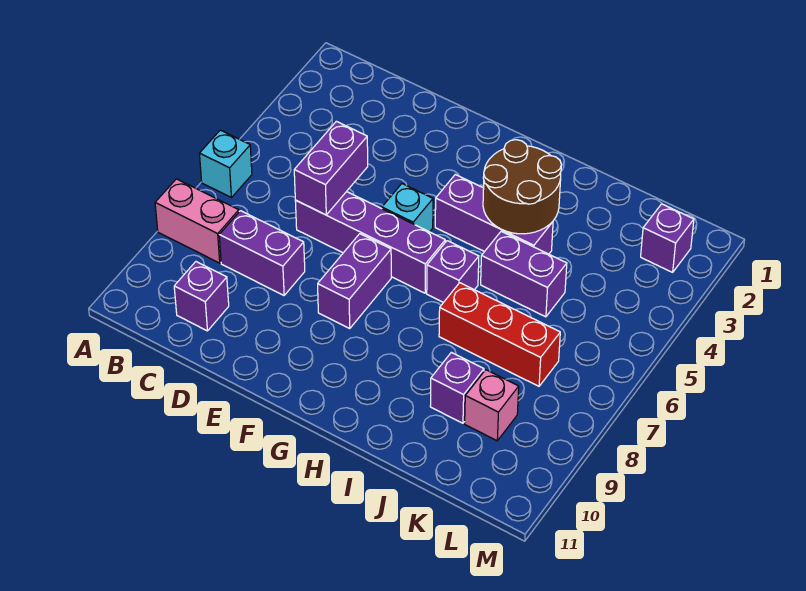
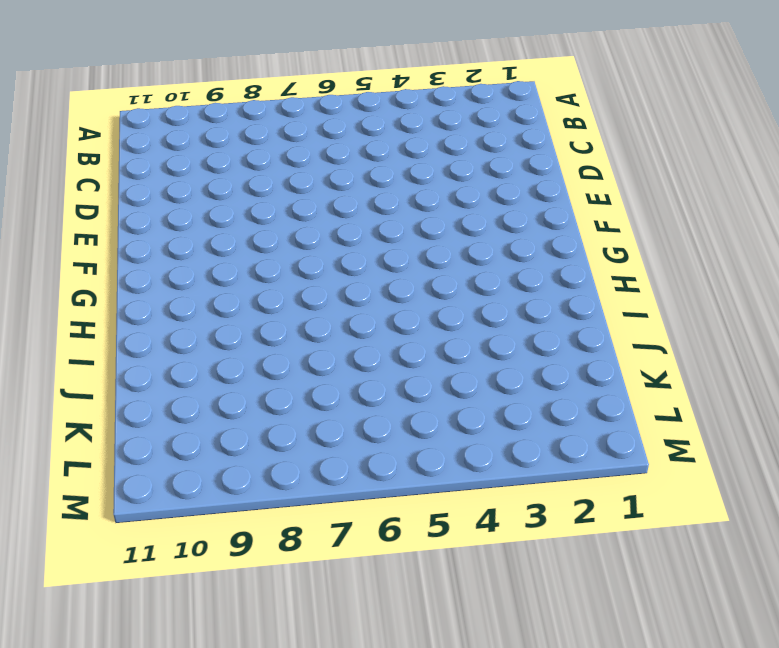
none -> cyan 1x1 brick [199,130,252,197]
none -> pink 1x2 brick [155,179,239,263]
none -> purple 1x2 brick [219,211,305,295]

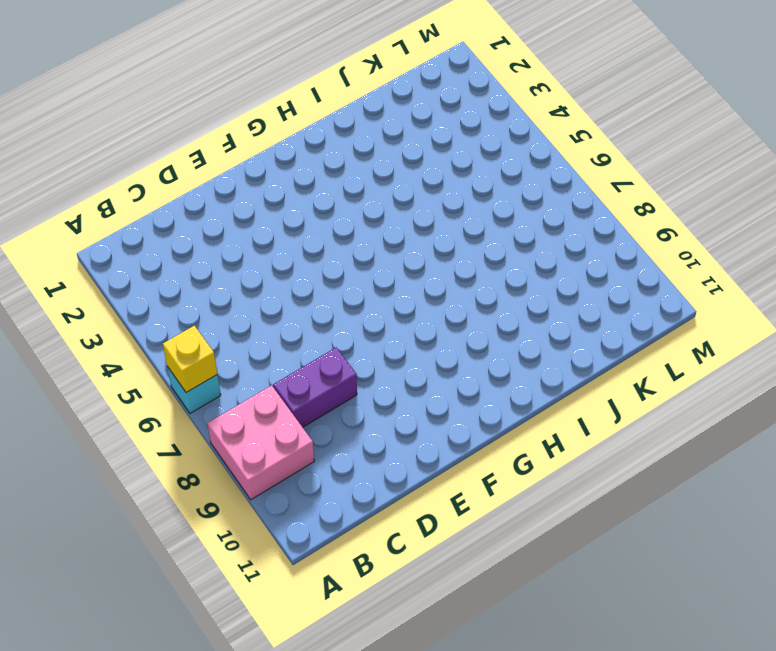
yellow 1x1 brick [163,326,217,392] -> none
pink 2x2 brick [207,385,314,500] -> pink 1x2 brick [155,179,239,263]
none -> purple 1x1 brick [174,262,229,331]
none -> purple 1x4 brick [295,192,445,293]
none -> cyan 1x1 brick [382,184,433,232]

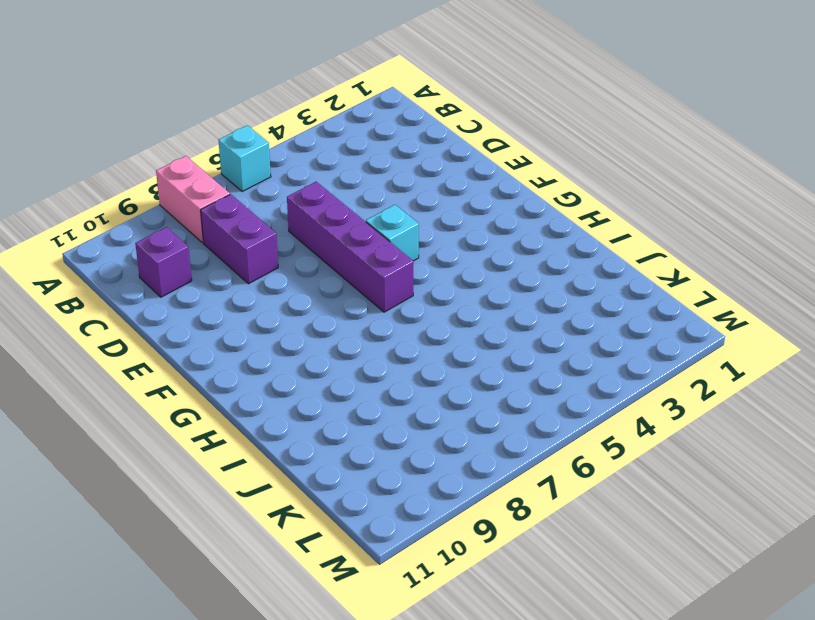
none -> purple 1x2 brick [318,234,391,328]
none -> purple 1x3 brick [435,175,553,254]
none -> purple 1x1 brick [427,241,479,302]

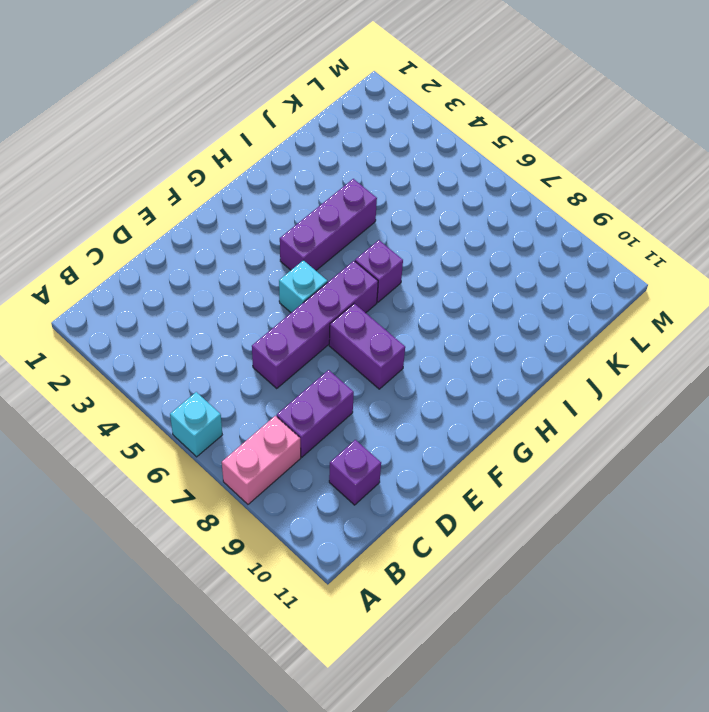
none -> purple 1x2 brick [481,231,567,317]
none -> red 1x3 brick [439,283,560,386]
none -> purple 1x1 brick [430,352,484,423]

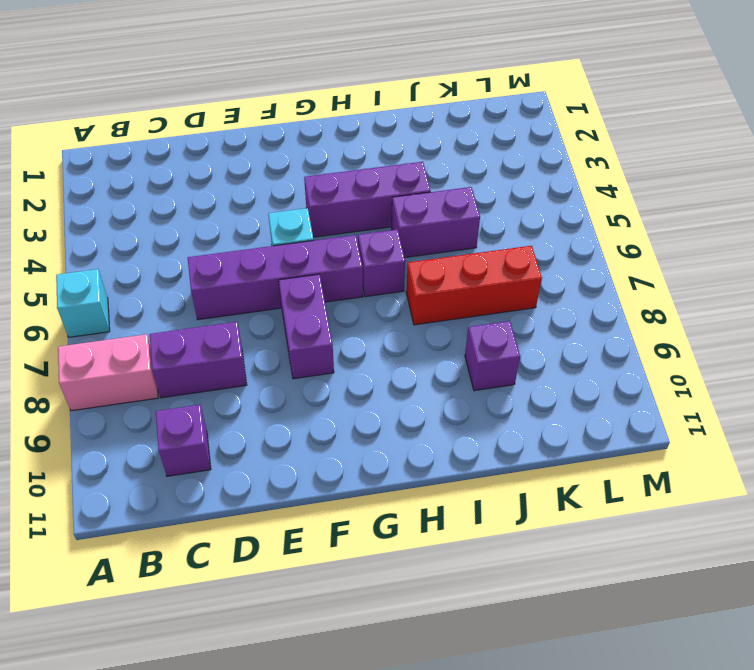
none -> pink 1x1 brick [465,370,519,441]
none -> purple 1x1 brick [641,204,694,272]
none -> purple 1x2 brick [294,121,368,215]

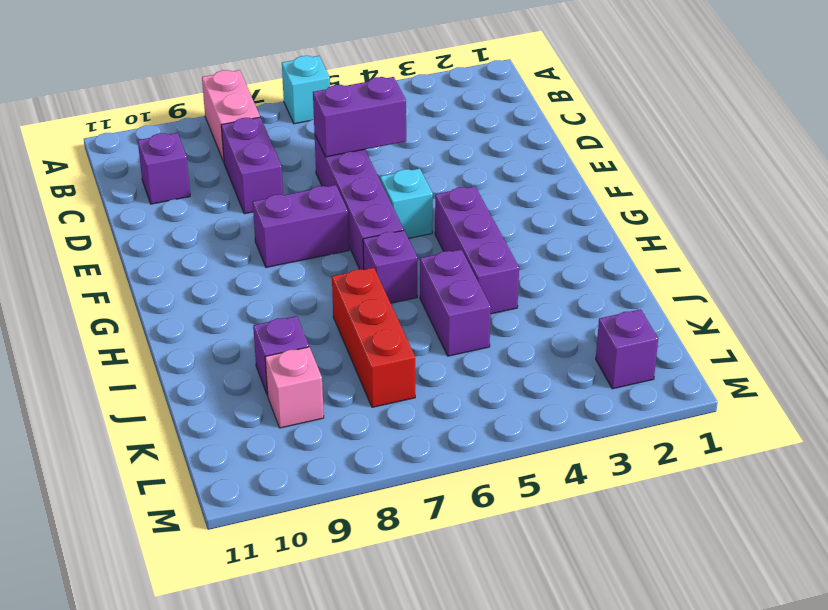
none -> brown 2x2 round brick [483,140,561,234]

